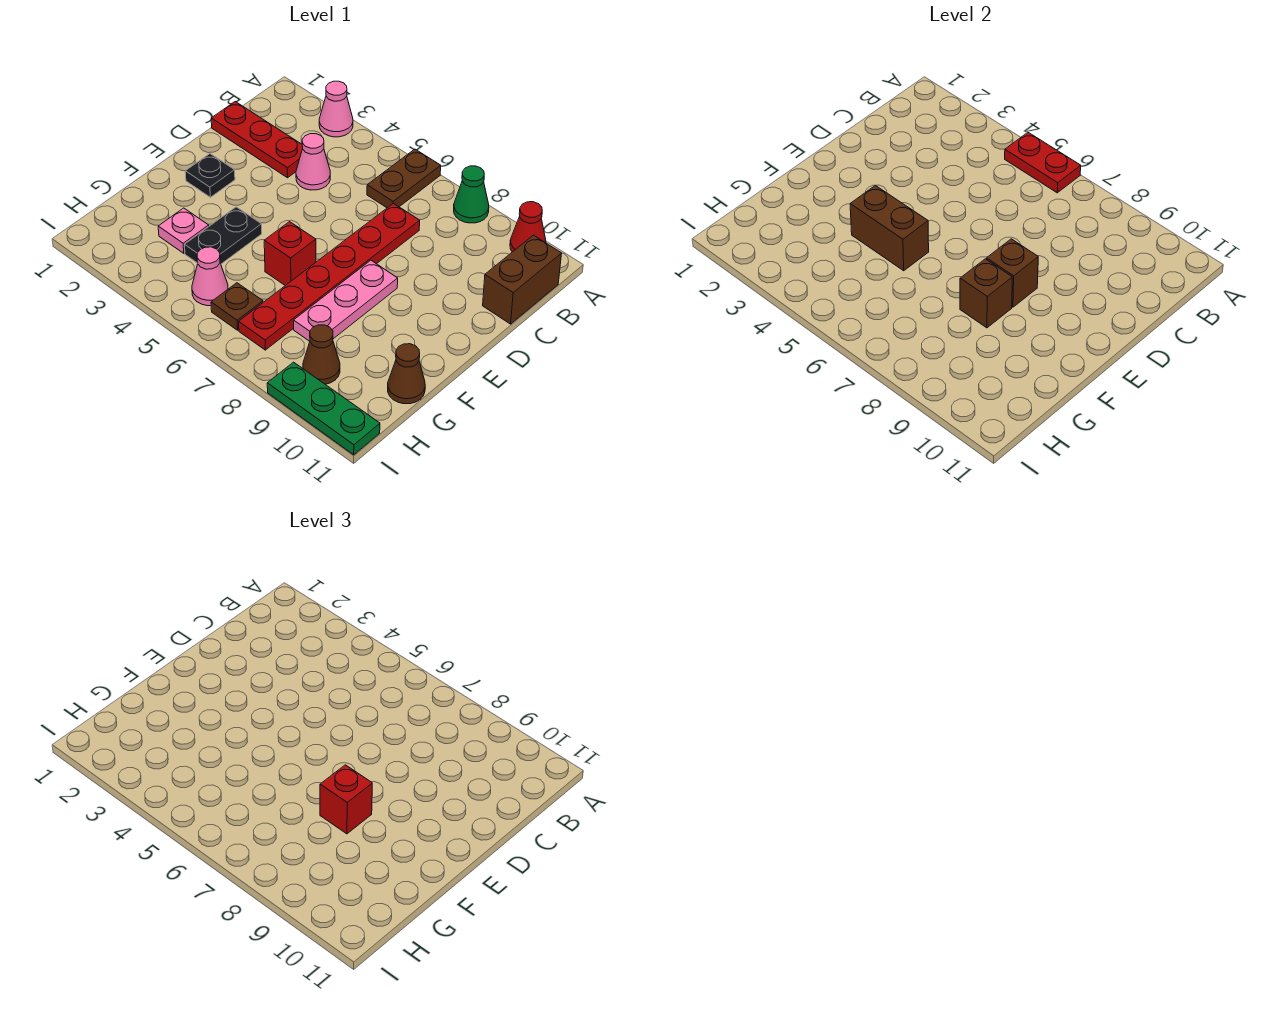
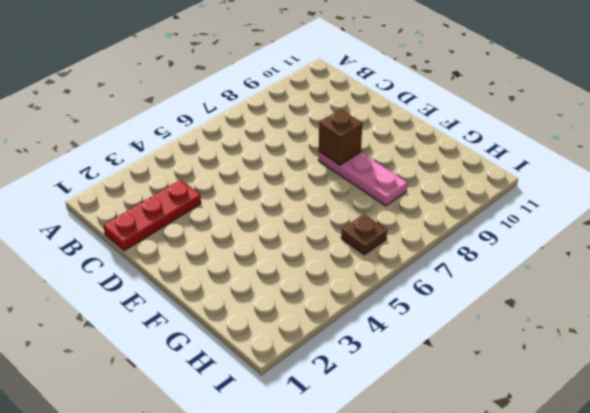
none -> pink 1x1 cone [319,81,353,137]
none -> brown 1x2 plate [367,149,441,208]
none -> green 1x1 cone [454,166,489,223]

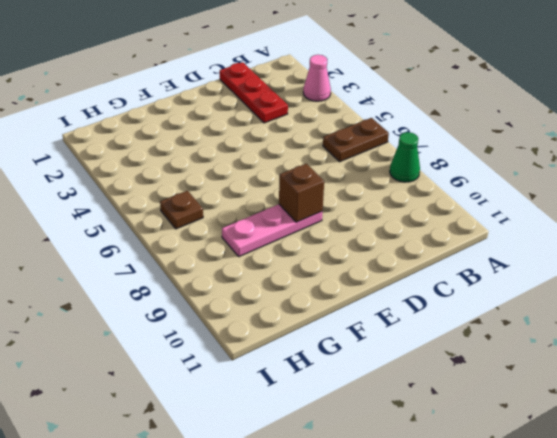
none -> red 1x1 cone [510,202,546,252]
none -> brown 1x2 brick [483,235,562,324]
none -> pink 1x1 cone [296,134,330,190]

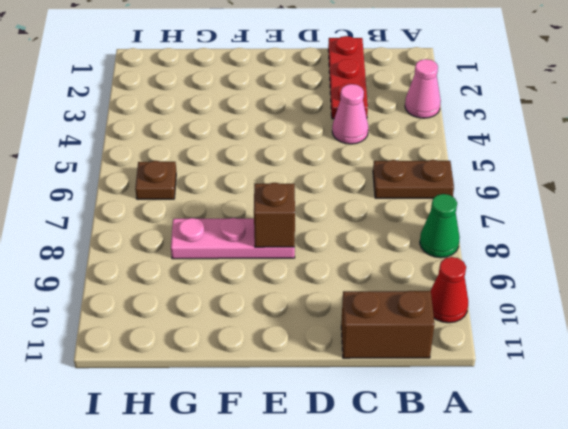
none -> red 1x6 plate [239,203,420,350]
none -> black 1x1 plate [185,154,235,197]
none -> black 1x2 plate [185,207,262,264]

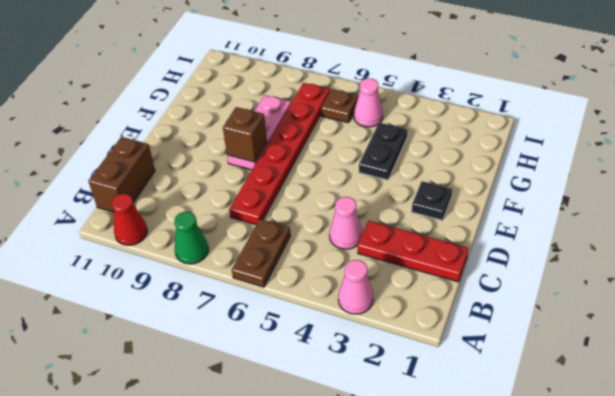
none -> red 1x1 brick [264,222,316,286]
none -> pink 1x1 plate [158,208,209,253]
none -> brown 1x1 cone [388,344,425,404]

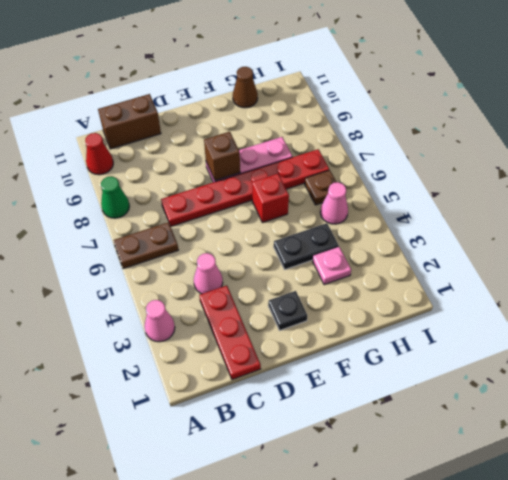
none -> brown 1x1 cone [303,325,340,384]
none -> green 1x3 plate [267,362,380,455]
none -> red 1x2 plate [1005,133,1081,193]

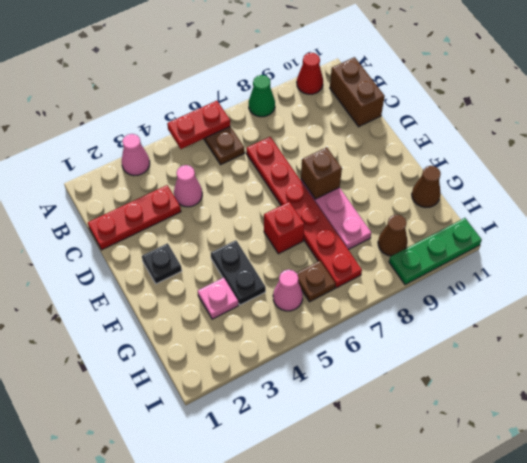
none -> brown 1x2 brick [850,185,929,271]
none -> brown 1x1 brick [960,259,1012,328]
none -> red 1x1 brick [320,765,372,834]

